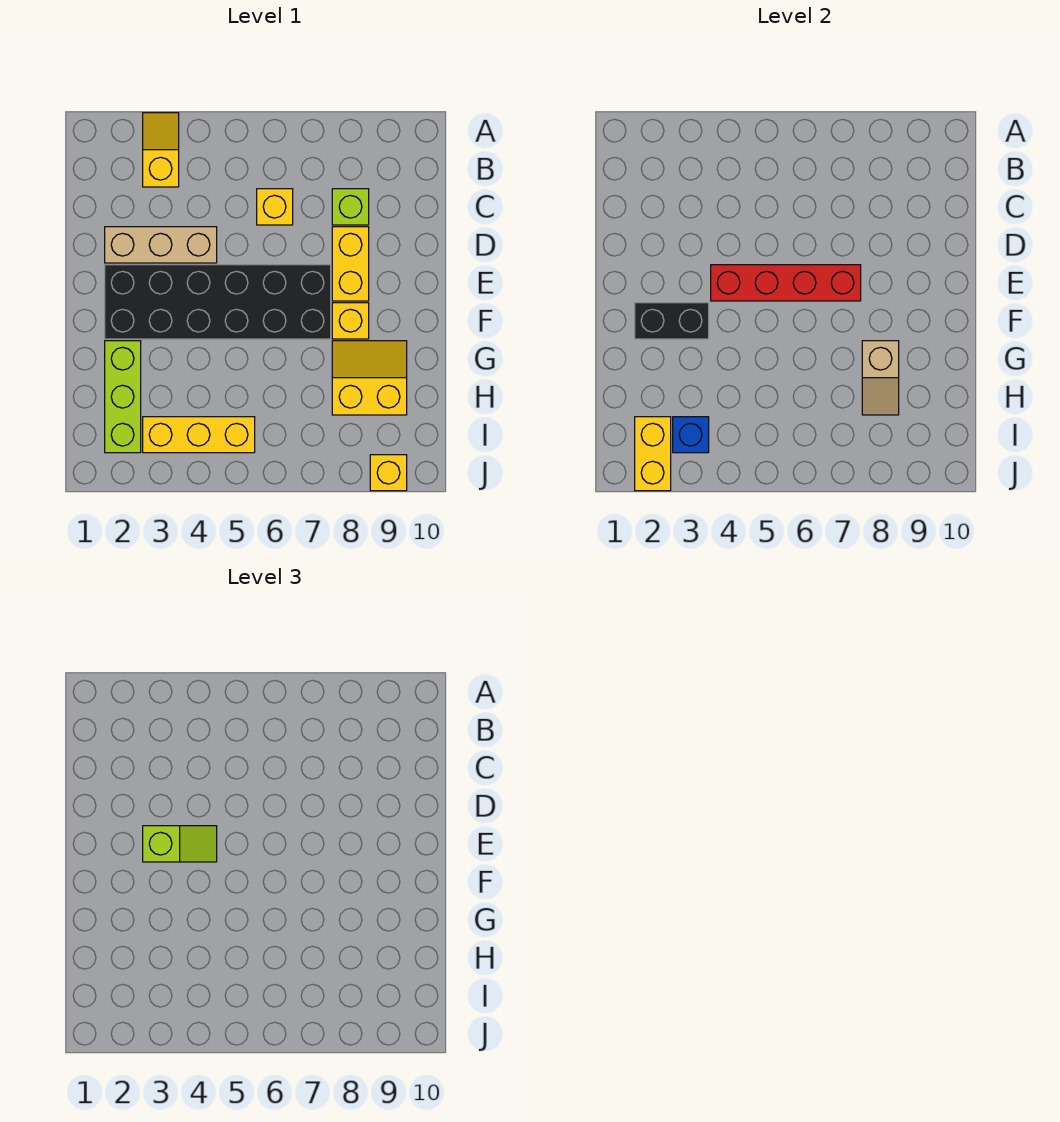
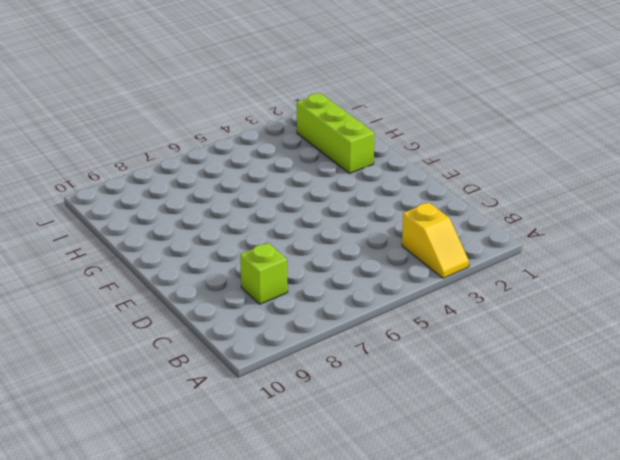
none -> yellow 1x1 brick [257,189,293,225]
none -> tan 1x3 brick [105,227,217,263]
none -> yellow 1x2 brick [332,227,369,301]

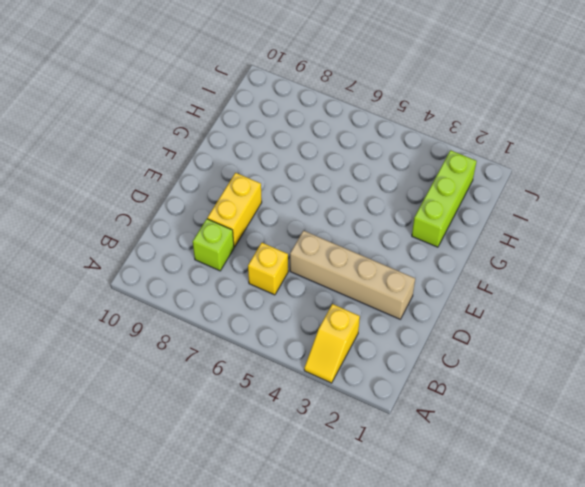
tan 1x4 brick [290,231,415,319] -> tan 1x3 brick [105,227,217,263]
none -> black 2x6 brick [105,265,331,339]
none -> yellow 1x1 brick [332,303,369,339]
none -> yellow 2x2 slope [332,341,407,415]

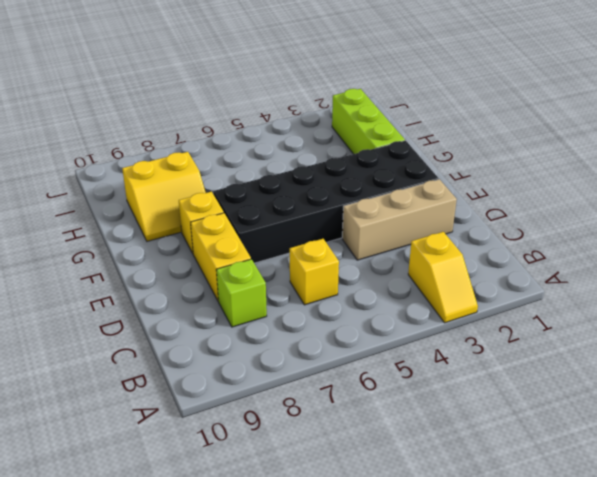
none -> yellow 1x3 brick [143,417,255,453]
none -> yellow 1x1 brick [370,455,407,491]
none -> red 1x4 brick [711,265,861,301]

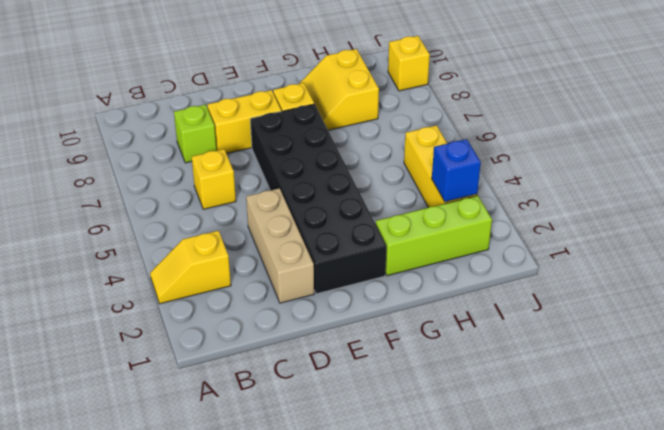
none -> red 1x4 brick [711,265,861,301]
none -> black 1x2 brick [635,303,709,339]
none -> tan 1x2 slope [862,341,899,415]

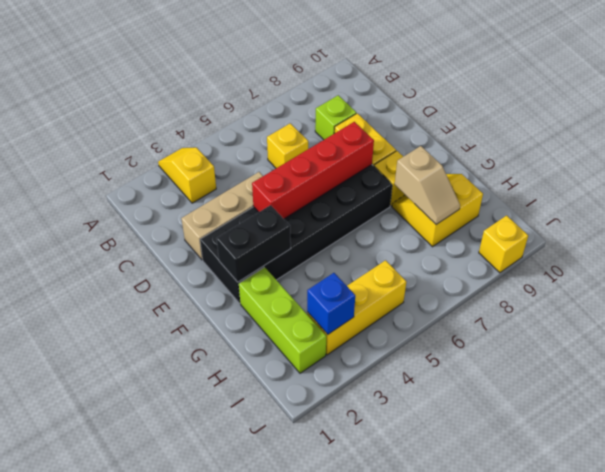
none -> yellow 1x2 brick [635,417,671,491]
none -> lime 1x2 slope [143,826,217,862]

